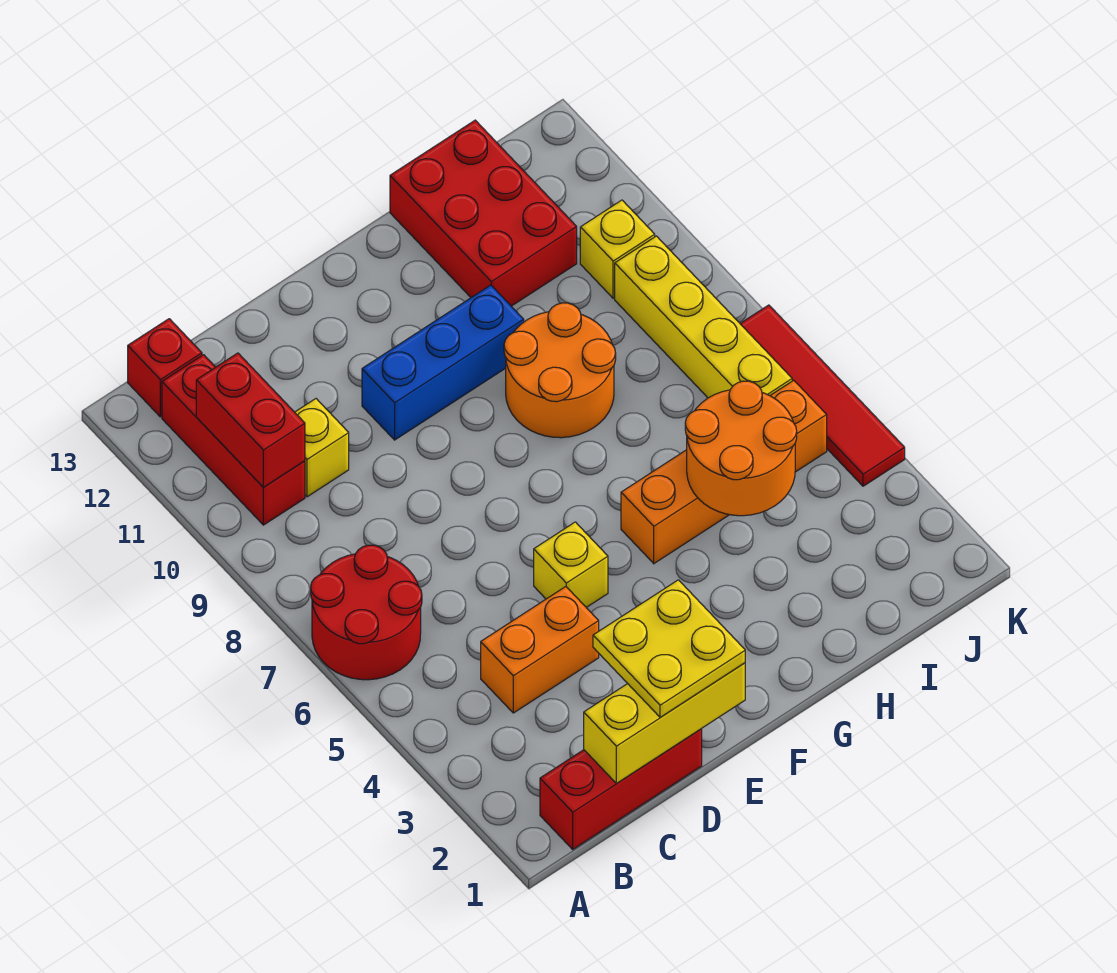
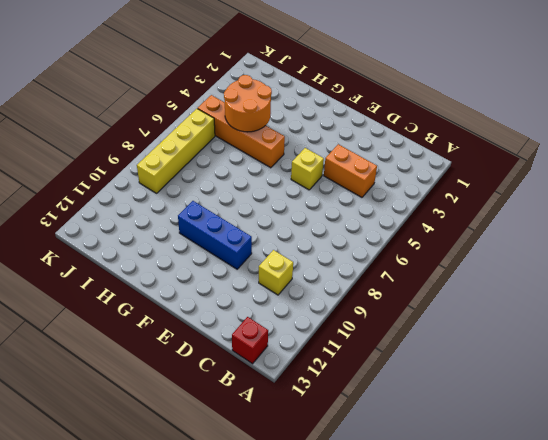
none -> red 2x2 round brick [311,545,422,680]
none -> red 1x3 brick [540,729,702,849]
none -> red 1x3 brick [162,355,305,525]

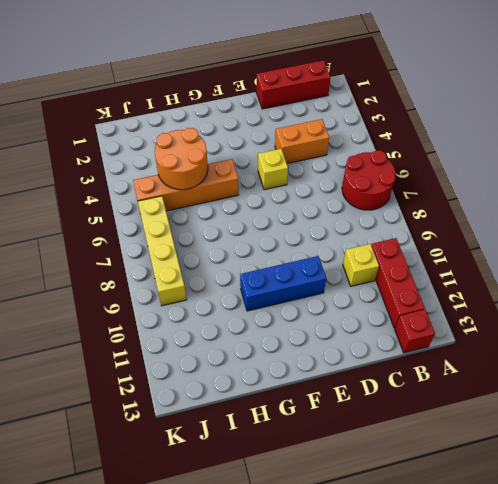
none -> orange 2x2 round brick [504,303,616,438]
none -> red 2x3 brick [390,120,577,306]
none -> yellow 1x1 brick [580,200,655,298]

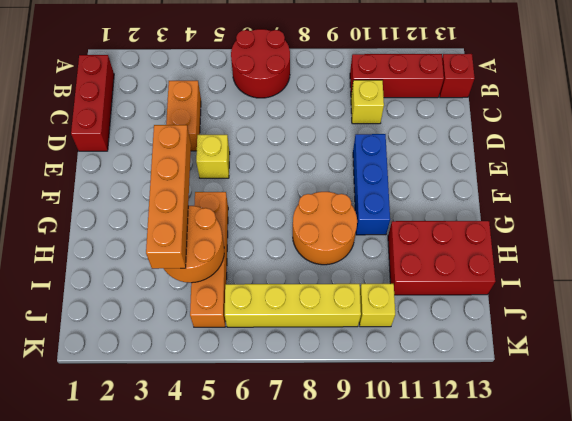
orange 1x4 brick [146,125,191,269] -> none
none -> red 1x4 tile [740,305,905,486]
none -> red 1x2 brick [196,353,305,488]
none -> yellow 1x3 brick [584,663,745,783]

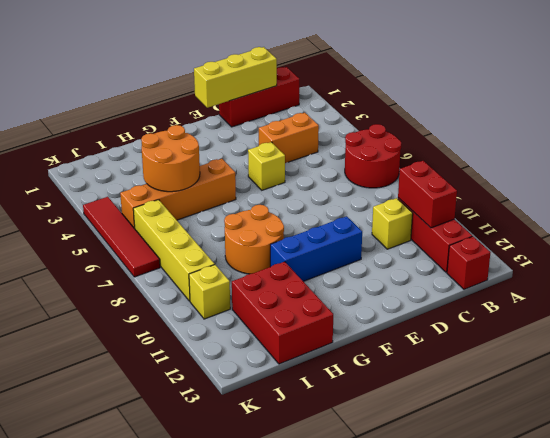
none -> yellow 2x2 plate [593,580,745,718]

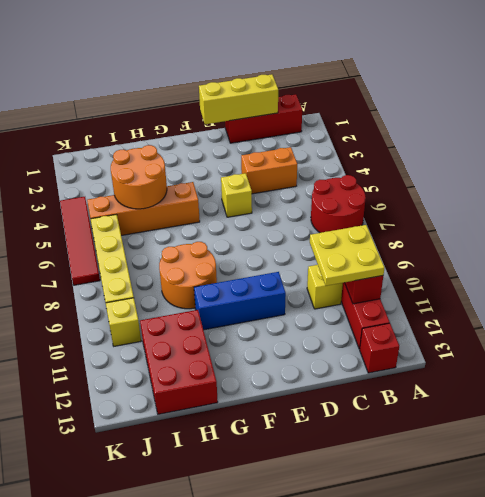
yellow 2x2 plate [310,225,384,286] -> yellow 2x2 plate moved to [593,580,745,718]

